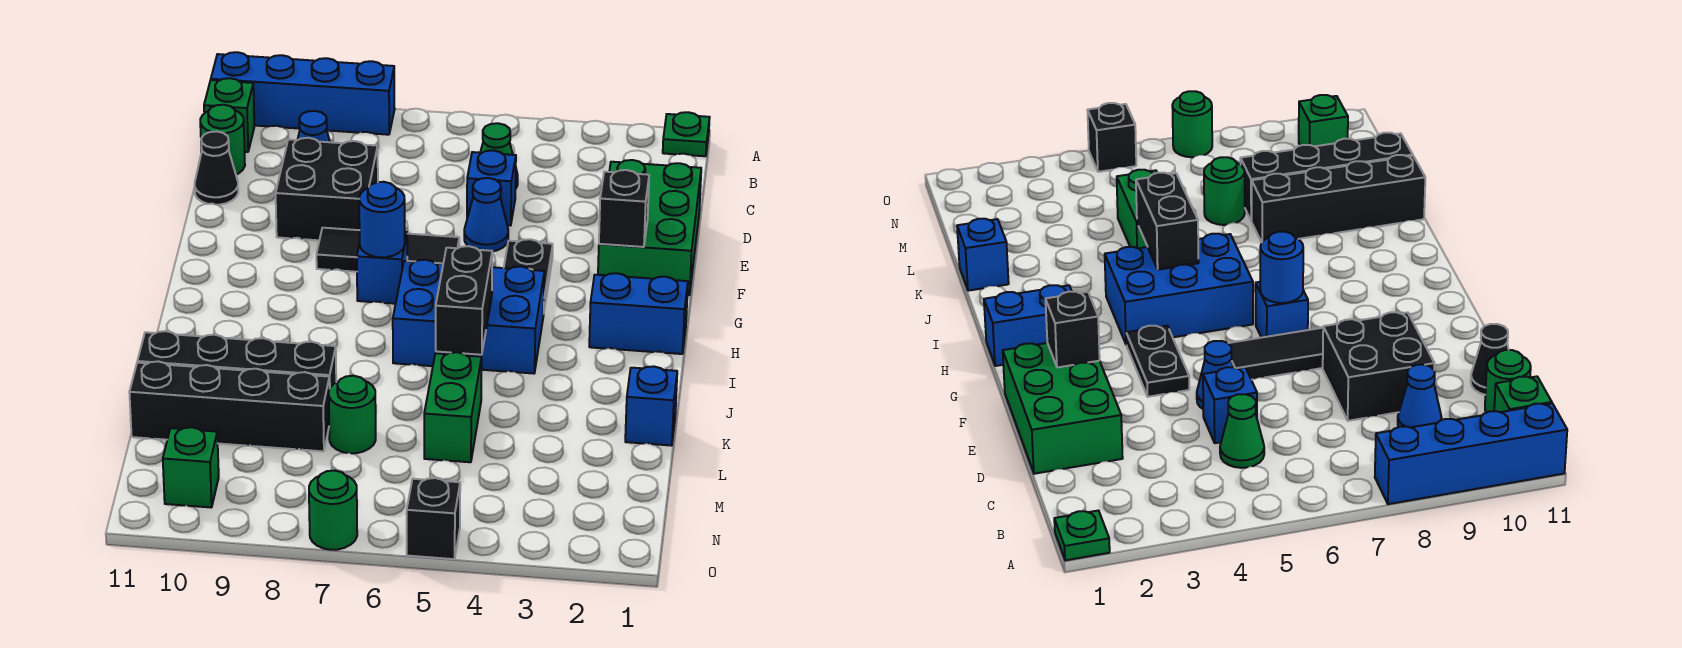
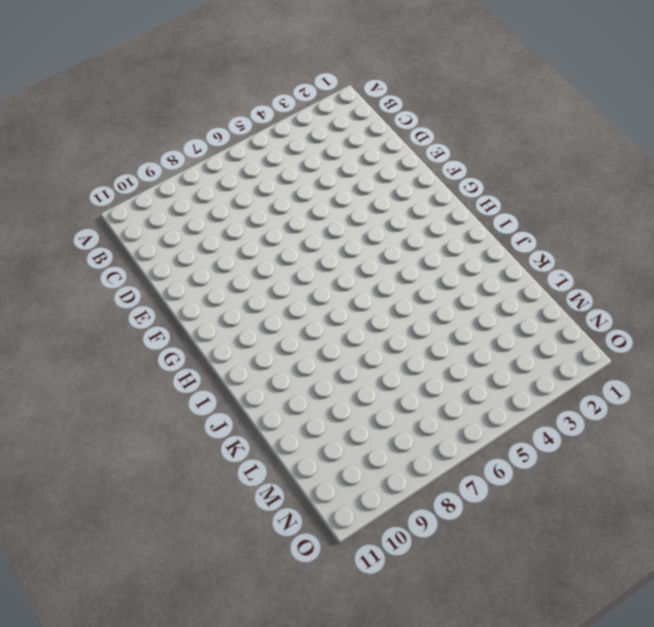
none -> green 1x1 plate [663,112,710,156]
none -> blue 1x4 brick [211,52,395,135]
none -> green 1x1 brick [204,78,254,152]

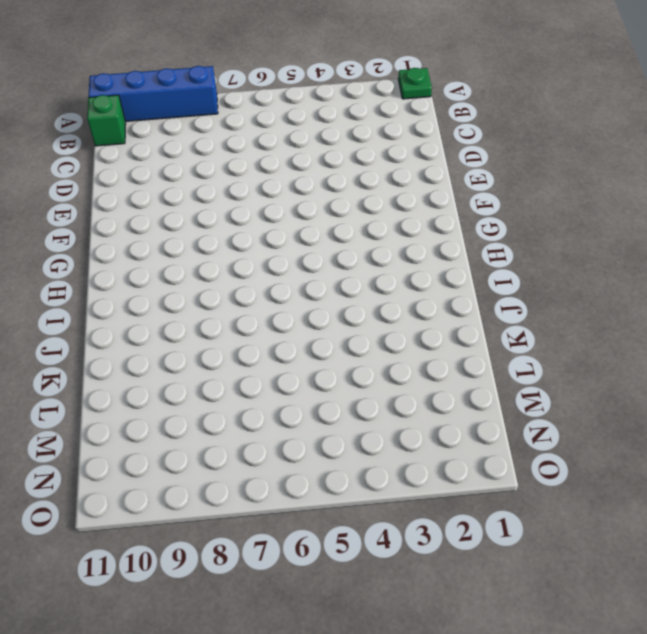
none -> green 1x1 cone [480,123,518,189]
none -> blue 1x1 cone [298,111,330,142]
none -> green 1x1 round brick [200,105,245,174]

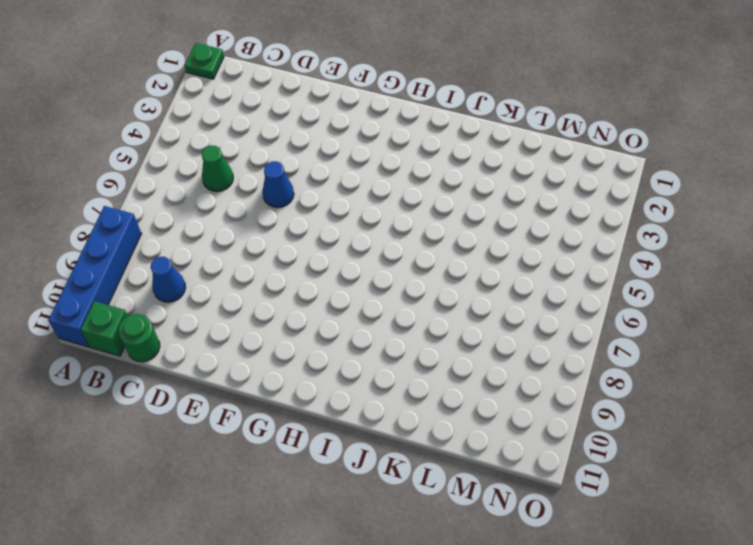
none -> green 2x3 brick [598,160,701,295]
none -> blue 1x1 brick [467,150,516,226]
none -> black 2x2 brick [276,138,378,240]

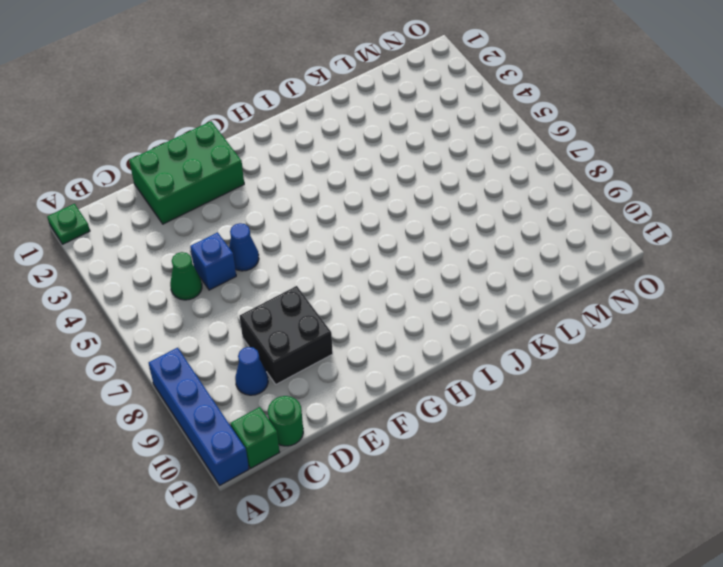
none -> black 1x1 cone [195,131,238,205]
none -> black 1x2 plate [504,239,553,310]
none -> black 1x3 tile [316,228,459,272]

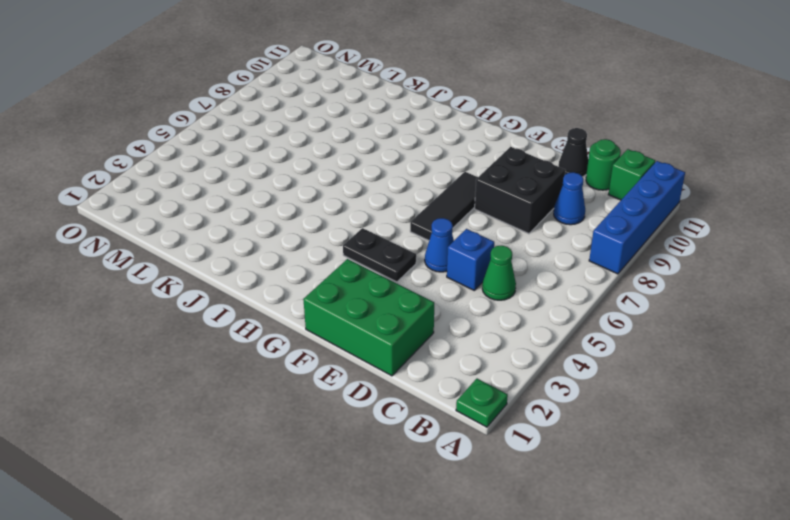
none -> blue 1x1 brick [357,232,407,304]
none -> blue 1x2 brick [589,273,688,354]
none -> blue 2x3 brick [393,260,544,374]

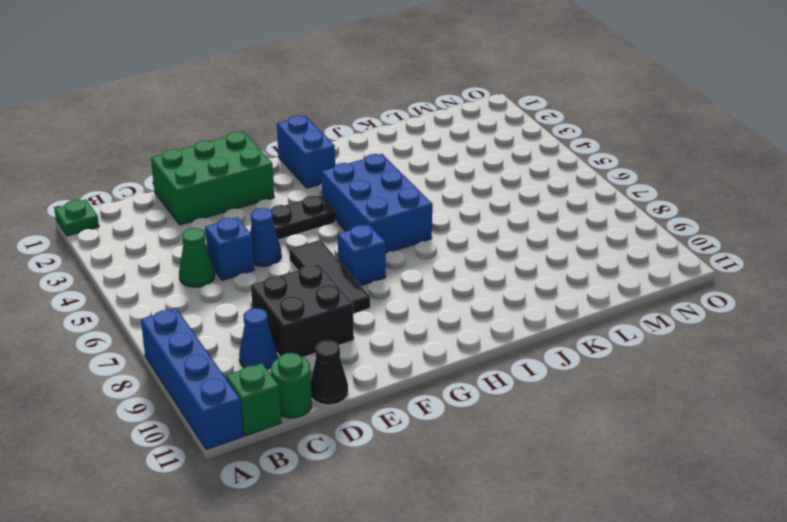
none -> blue 1x1 brick [625,366,677,446]
none -> green 1x2 brick [424,352,482,462]
none -> black 1x4 brick [137,331,336,388]

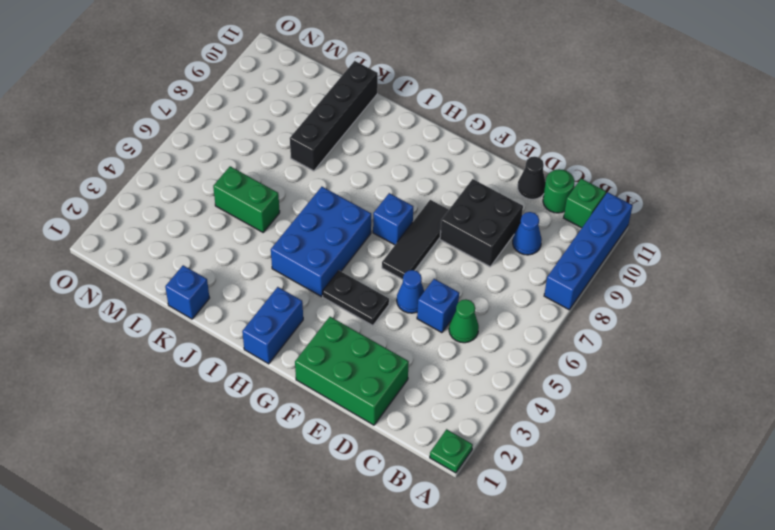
none -> green 1x1 round brick [329,376,376,453]
none -> black 1x4 brick [129,361,330,451]
none -> green 1x1 brick [163,427,219,508]

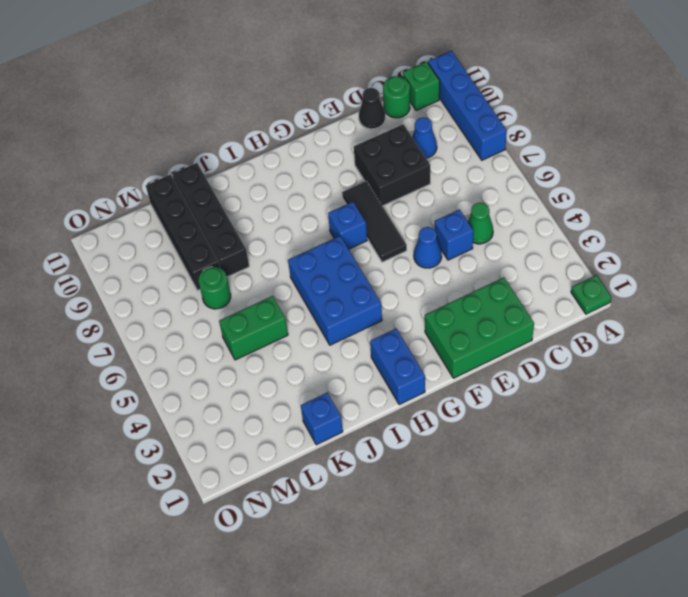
none -> black 1x2 plate [504,239,553,310]
none -> green 1x1 brick [163,427,219,508]
none -> black 1x1 brick [407,478,460,559]

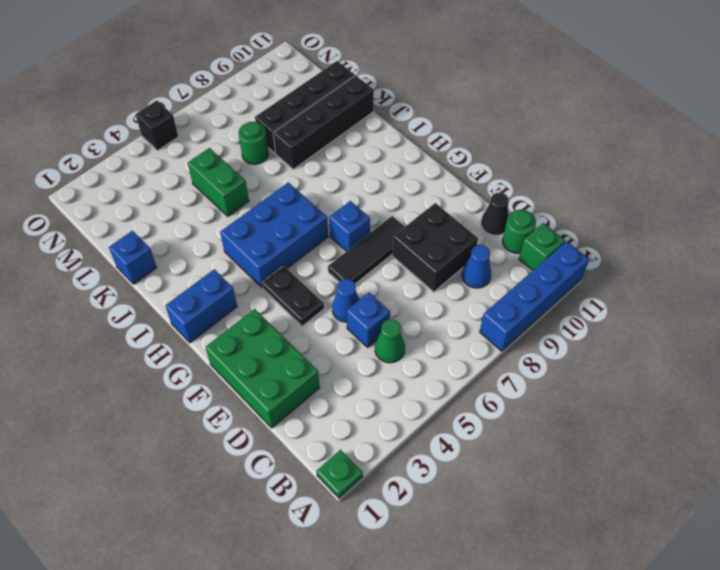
none -> green 1x1 brick [163,427,219,508]
none -> green 1x1 round brick [309,471,357,550]
none -> black 1x1 brick [599,170,649,247]

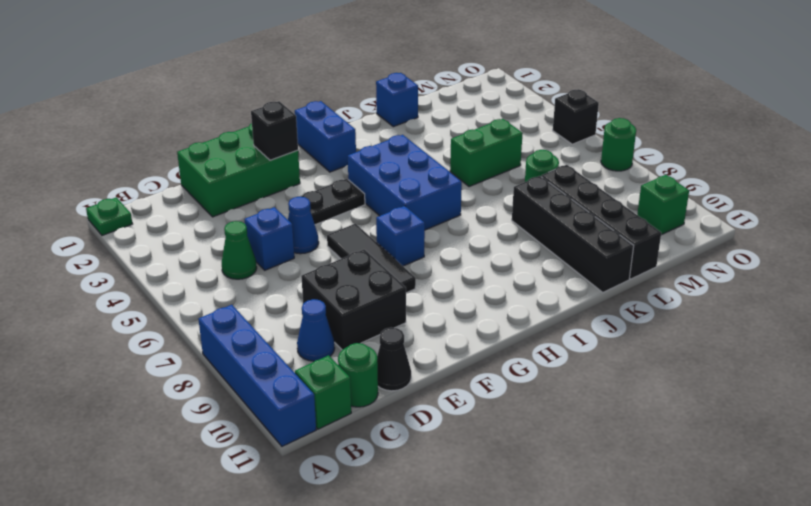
none -> blue 1x1 round brick [359,182,405,257]
none -> black 1x2 brick [436,246,492,355]

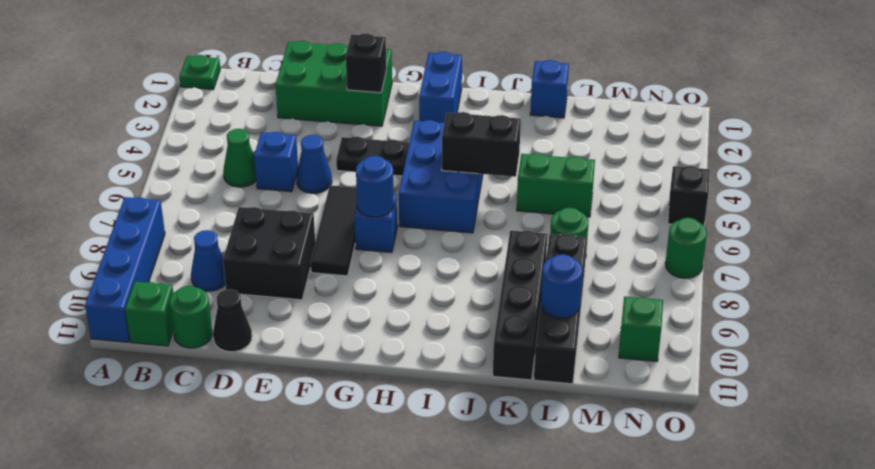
blue 1x1 round brick [541,254,582,318] -> none

